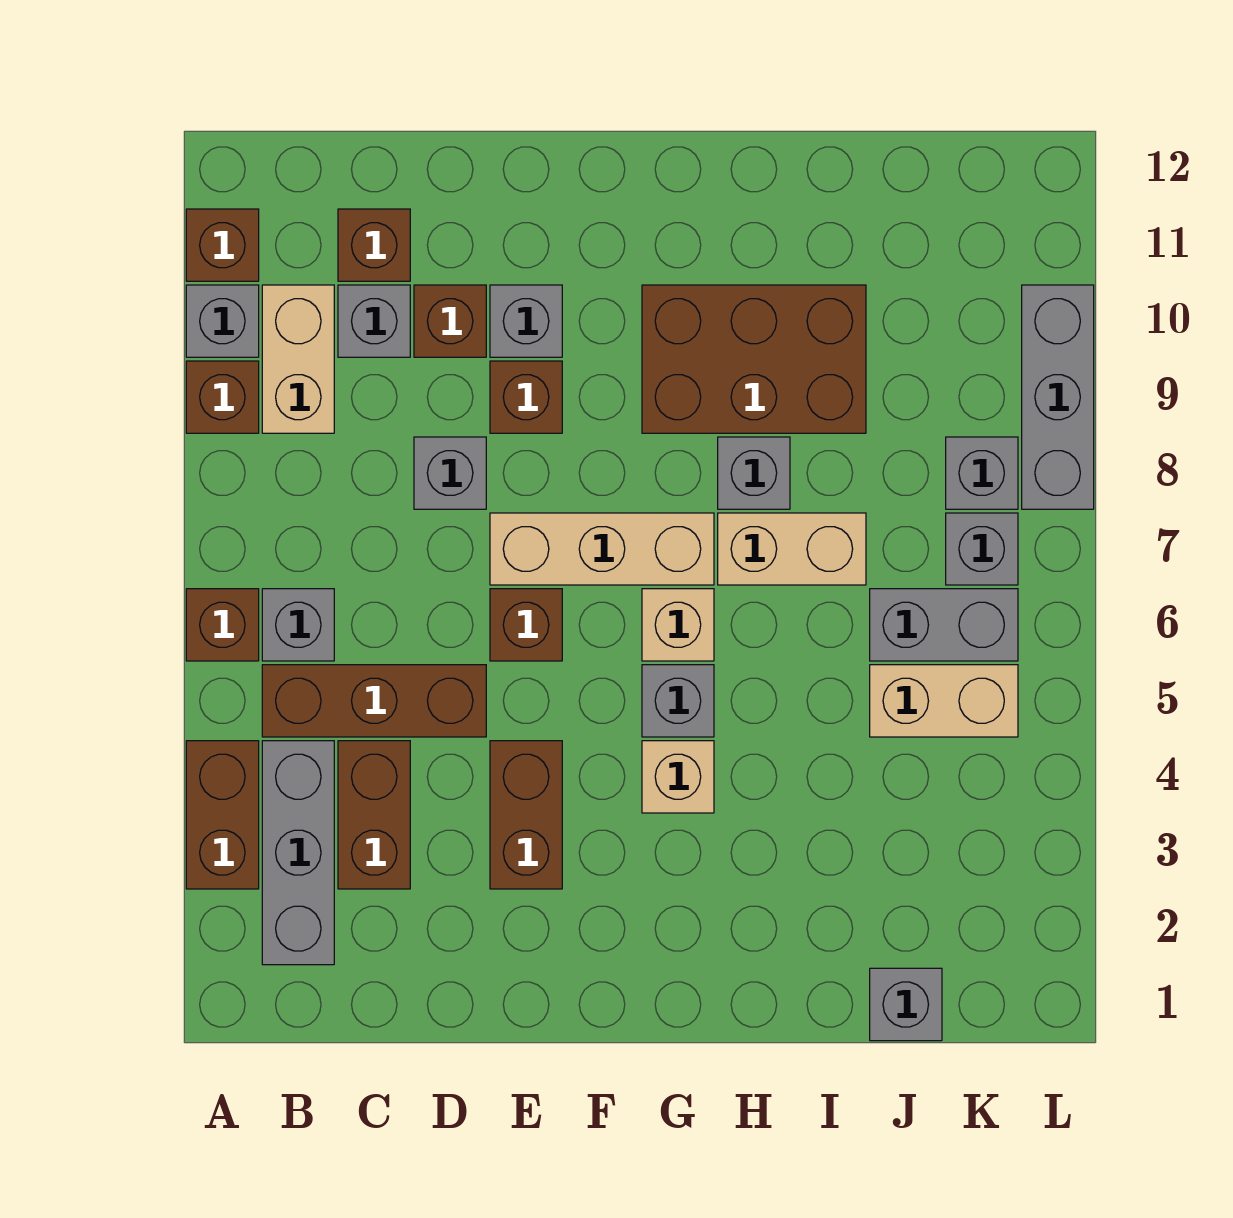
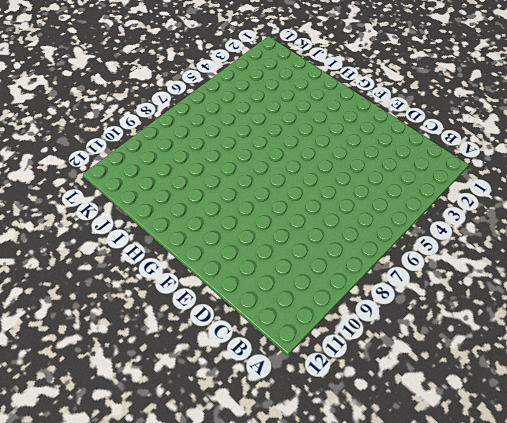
none -> brown 1x2 brick [186,741,259,889]
none -> brown 1x1 brick [186,589,259,661]
none -> brown 1x1 brick [186,361,259,433]
none -> grey 1x1 brick [186,285,259,357]

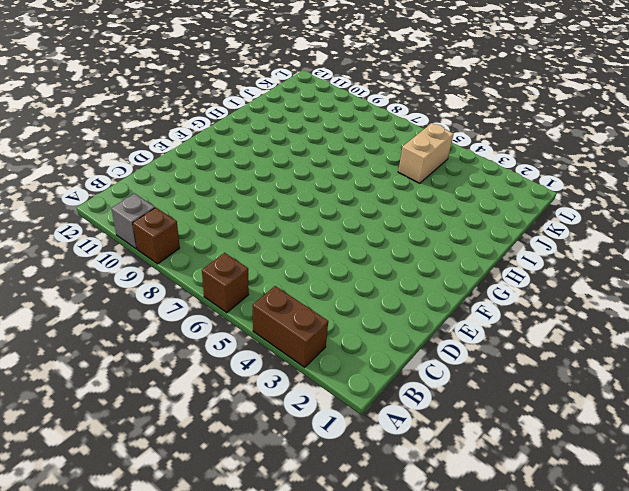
none -> brown 1x1 brick [186,209,259,281]
none -> grey 1x3 brick [262,741,334,965]
none -> brown 1x3 brick [262,665,486,737]
none -> grey 1x1 brick [262,589,334,661]

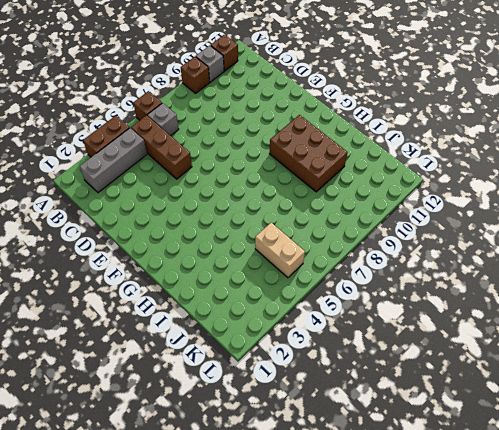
none -> tan 1x2 brick [262,285,334,433]
none -> brown 1x2 brick [338,741,410,889]
none -> grey 1x1 brick [338,285,410,357]
none -> brown 1x1 brick [338,209,410,281]

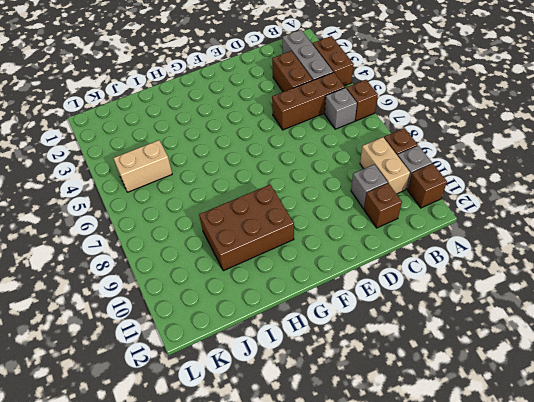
none -> grey 1x1 brick [414,437,486,509]
none -> brown 1x1 brick [414,285,486,357]
none -> brown 1x2 brick [490,741,562,889]
none -> brown 1x1 brick [490,589,562,661]

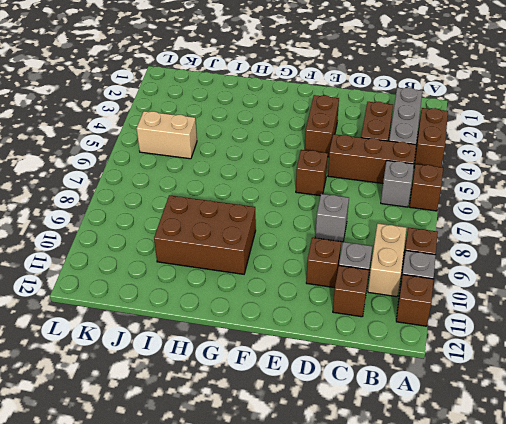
none -> tan 1x3 brick [490,513,714,585]
none -> brown 1x1 brick [490,361,562,433]
none -> grey 1x1 brick [490,285,562,357]
none -> tan 1x1 brick [642,741,714,813]

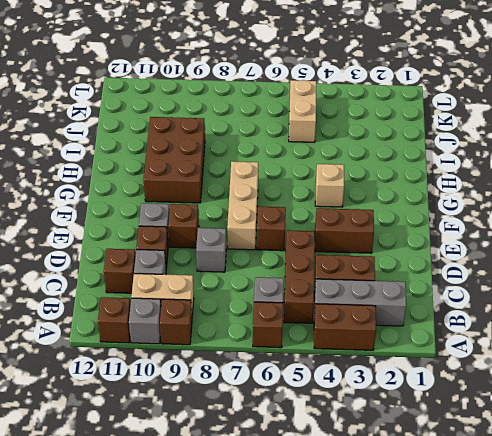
none -> grey 1x1 brick [642,665,714,737]
none -> tan 1x1 brick [642,589,714,661]
none -> tan 1x2 brick [718,513,866,585]
none -> grey 1x1 brick [718,437,790,509]

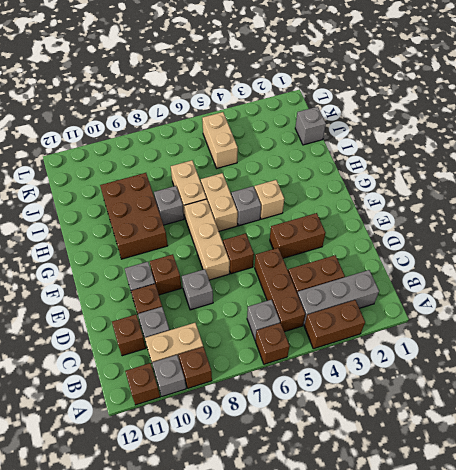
tan 1x2 brick [201,173,238,231] -> tan 1x1 brick [642,589,714,661]
none -> grey 1x2 brick [870,589,1018,661]
none -> grey 1x1 brick [946,513,1018,585]
none -> grey 1x1 brick [946,437,1018,509]
none -> grey 1x3 brick [1022,285,1094,509]

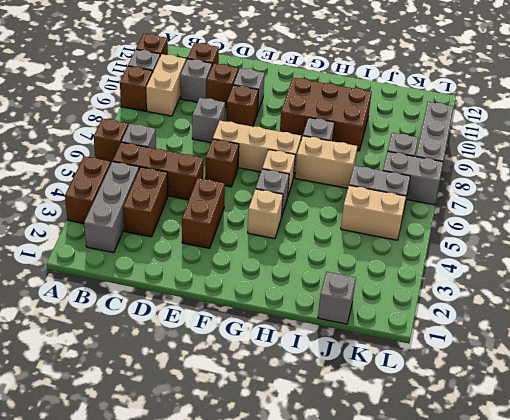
grey 1x2 brick [383,151,443,205] -> grey 1x1 brick [946,513,1018,585]

